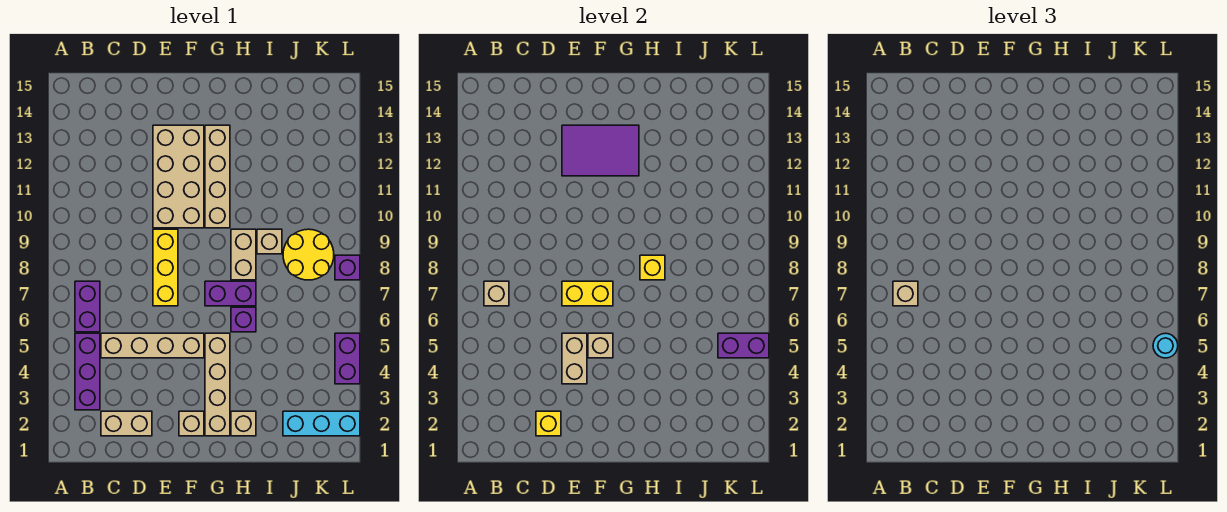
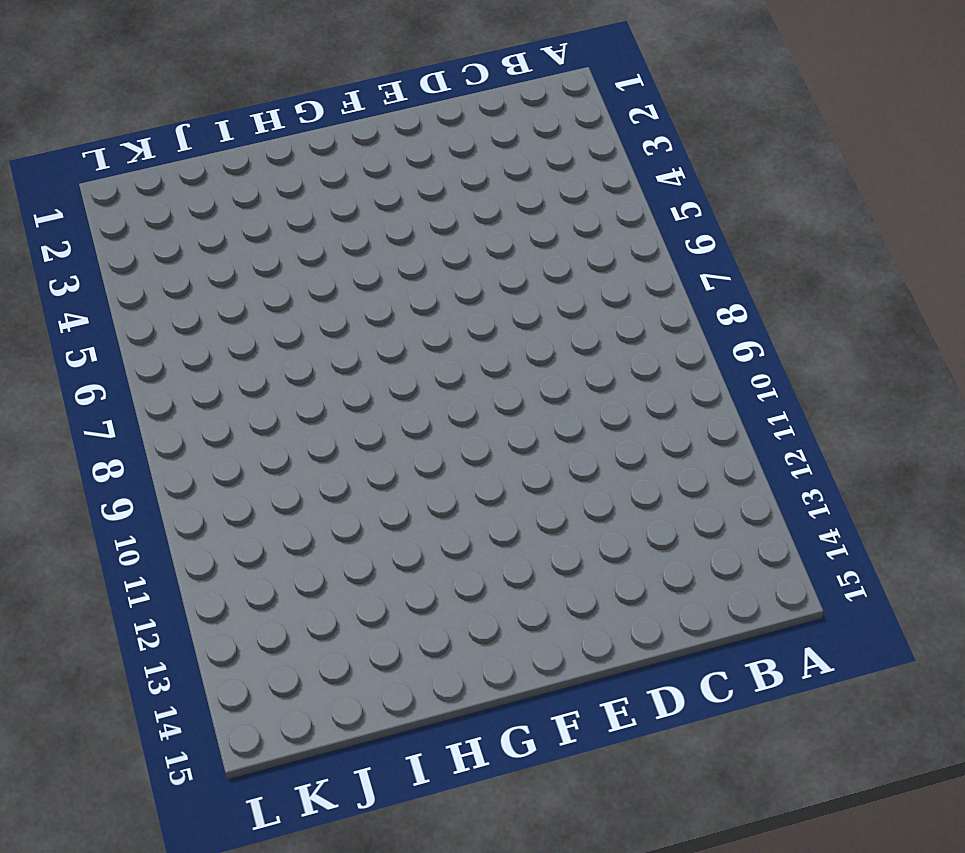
none -> purple 1x3 brick [75,333,100,410]
none -> purple 1x2 brick [75,281,100,332]
none -> tan 1x2 brick [101,411,152,436]

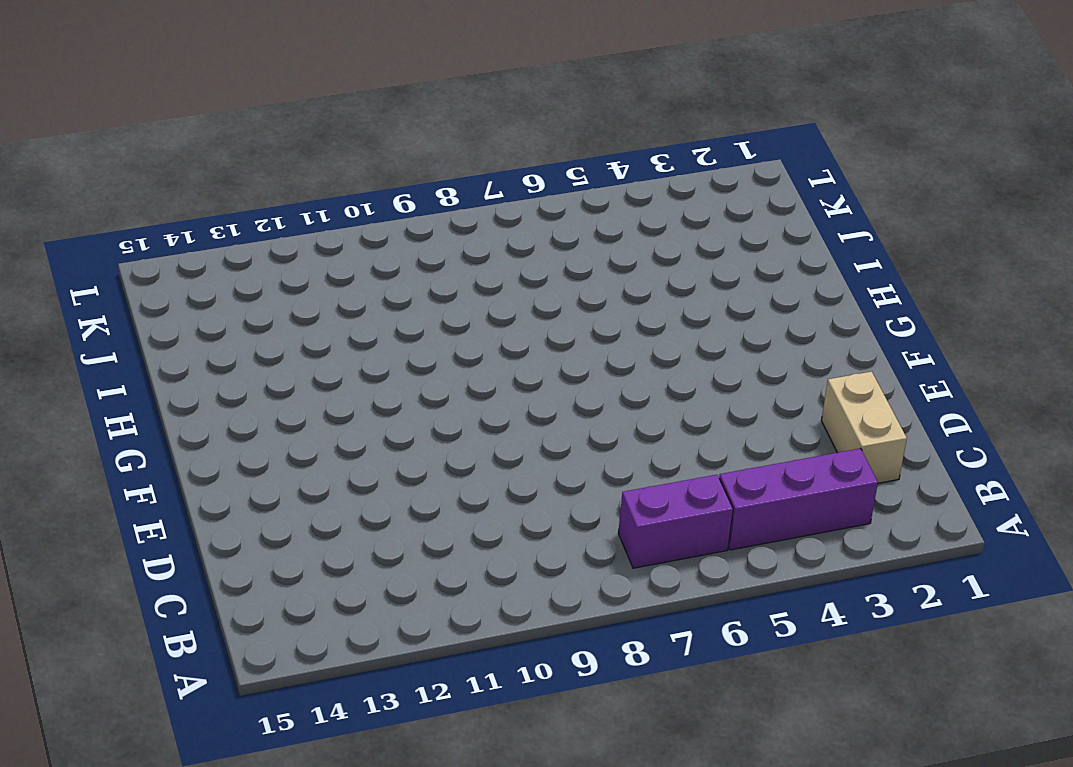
none -> tan 1x4 brick [101,333,204,358]
none -> yellow 1x3 brick [153,229,178,306]
none -> tan 2x4 brick [153,125,204,228]

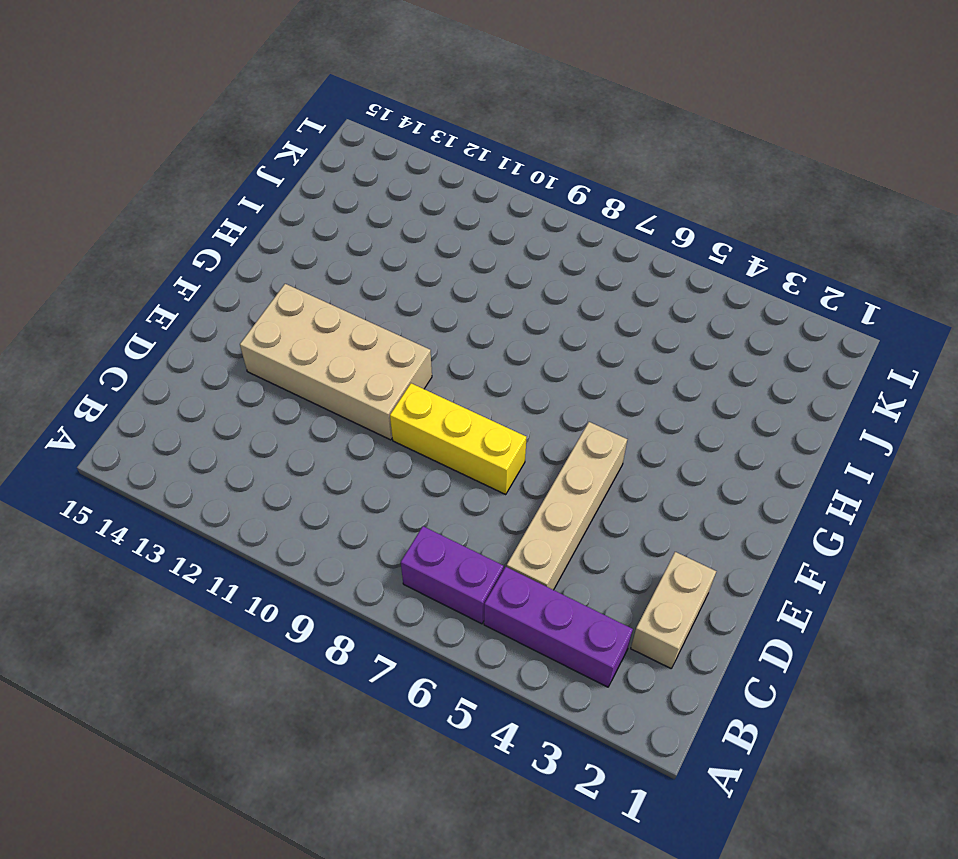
none -> tan 1x1 brick [179,411,204,436]
none -> tan 1x4 brick [205,333,230,436]
none -> purple 1x2 brick [205,281,256,306]

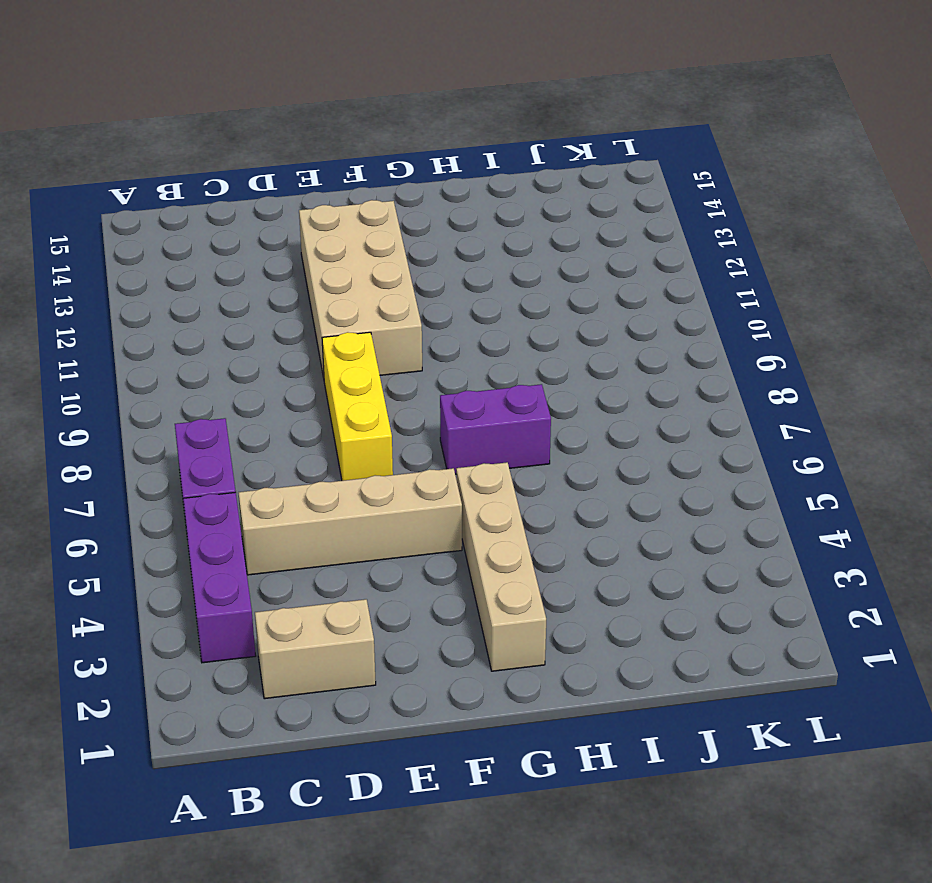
none -> tan 1x1 brick [179,411,204,436]
none -> tan 1x4 brick [205,125,230,228]
none -> tan 1x1 brick [231,411,256,436]

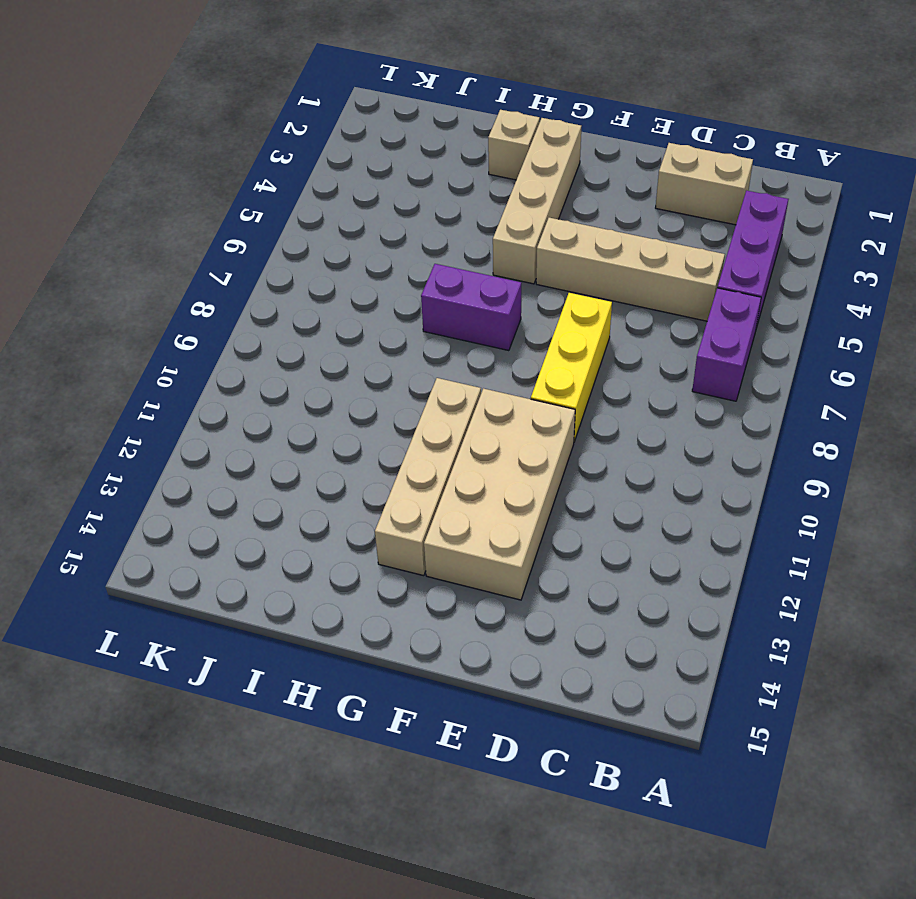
none -> tan 1x1 brick [179,411,204,436]
none -> purple 1x1 brick [231,307,256,332]
none -> tan 1x2 brick [231,229,256,280]

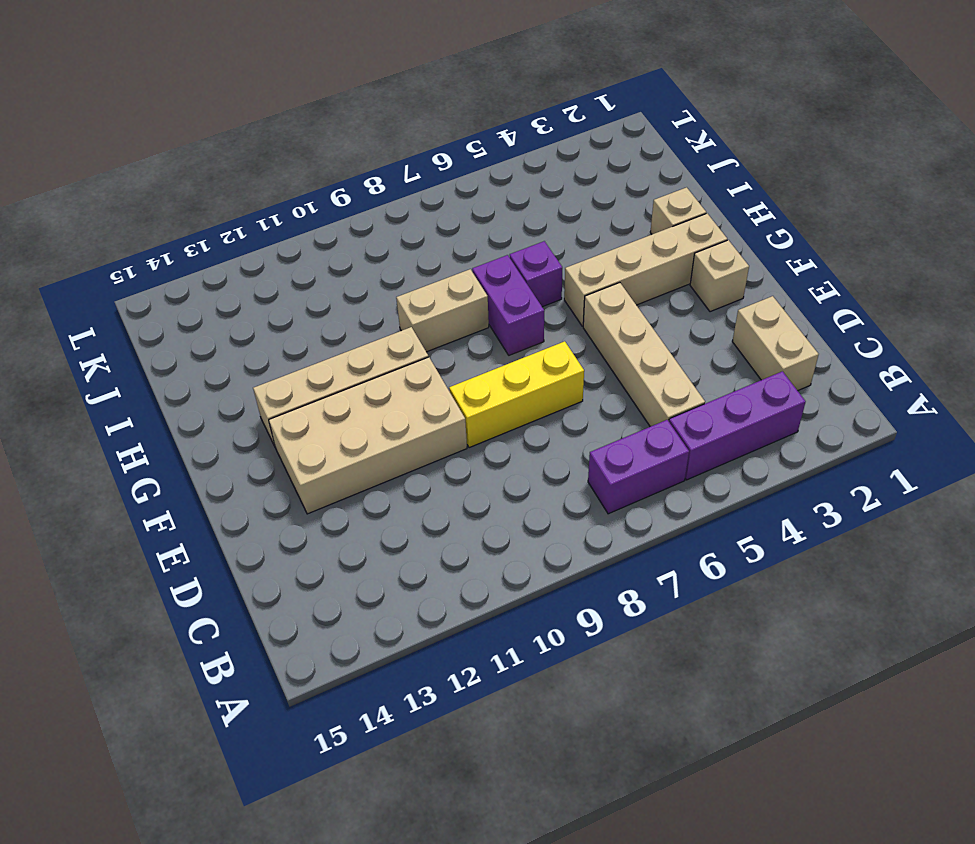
none -> tan 1x1 brick [257,229,282,254]
none -> cyan 1x3 brick [283,411,360,436]
none -> yellow 2x2 round brick [283,229,334,280]

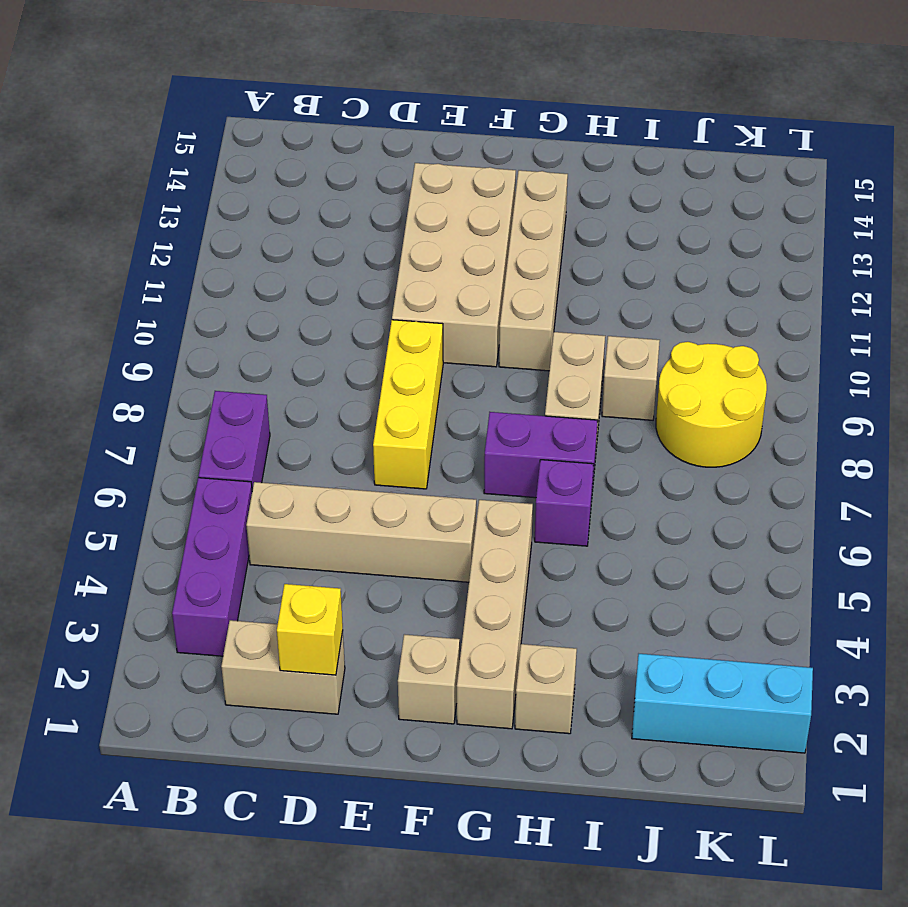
none -> purple 1x2 brick [335,333,360,384]
none -> purple 1x1 brick [335,255,360,280]
none -> tan 1x1 brick [484,281,509,306]

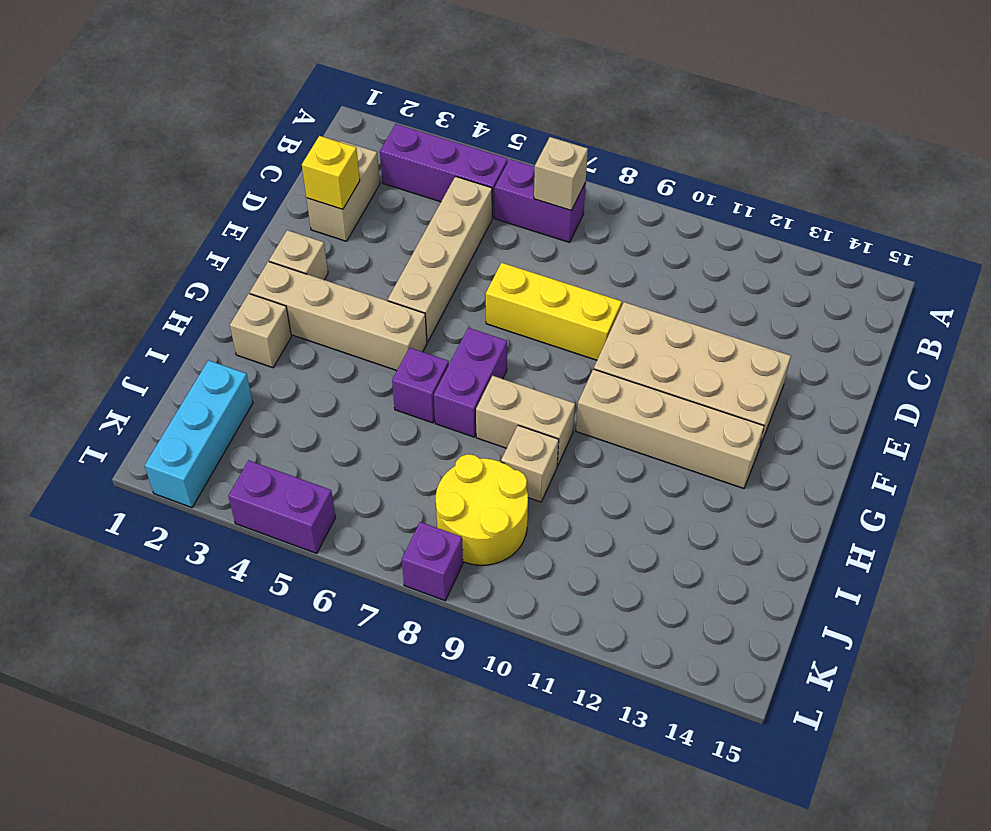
none -> tan 1x2 brick [562,333,587,384]
none -> yellow 1x2 brick [562,281,613,306]
none -> purple 2x3 tile [562,125,639,176]

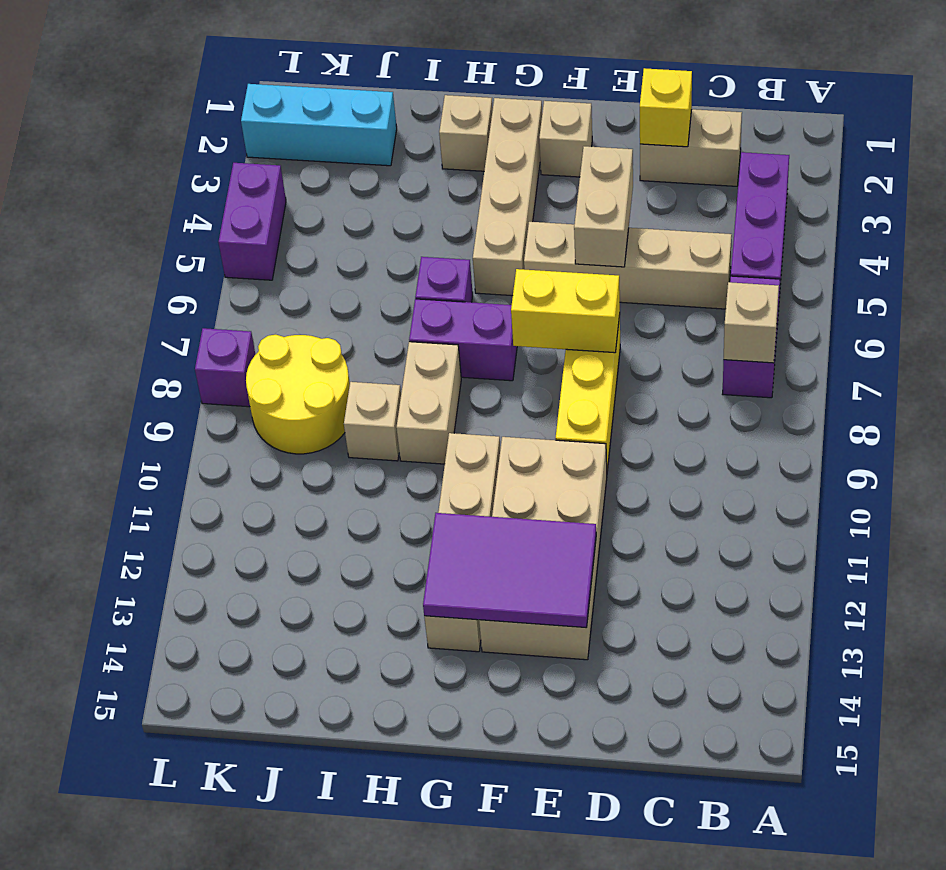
none -> tan 1x1 brick [588,333,613,358]
none -> yellow 1x1 brick [640,255,665,280]
none -> purple 1x2 brick [718,333,769,358]

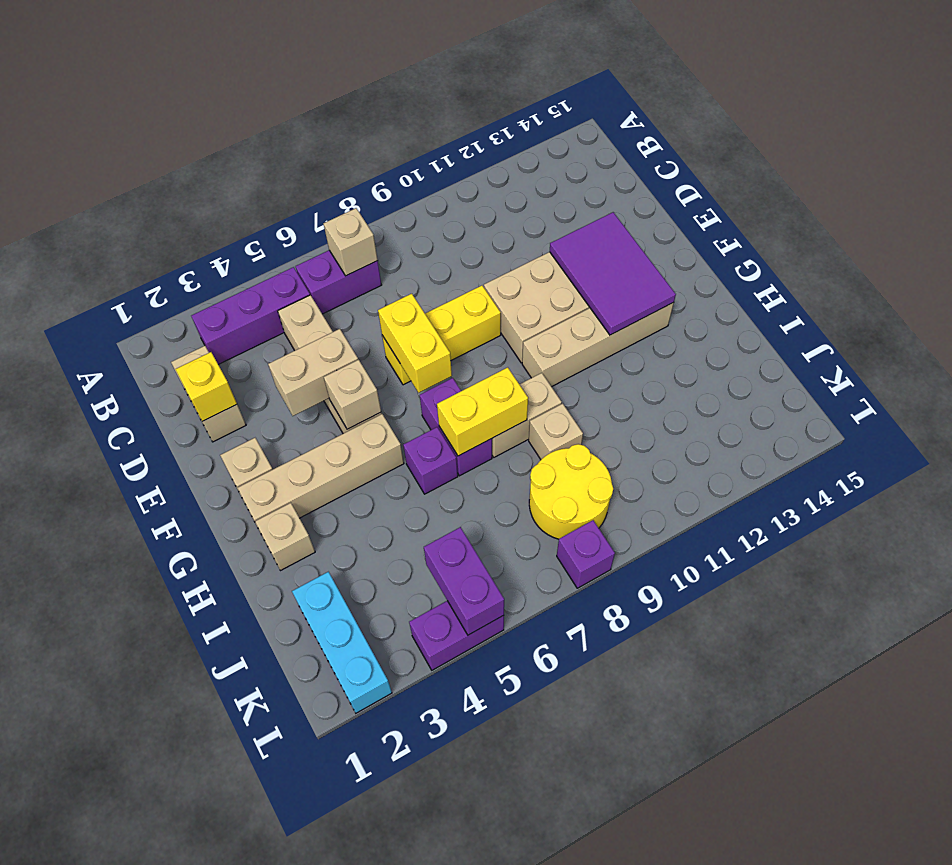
yellow 1x2 brick [437,367,528,456] -> yellow 1x1 brick [640,255,665,280]
none -> tan 1x1 brick [893,281,918,306]
none -> cyan 1x1 round brick [1153,333,1178,358]

